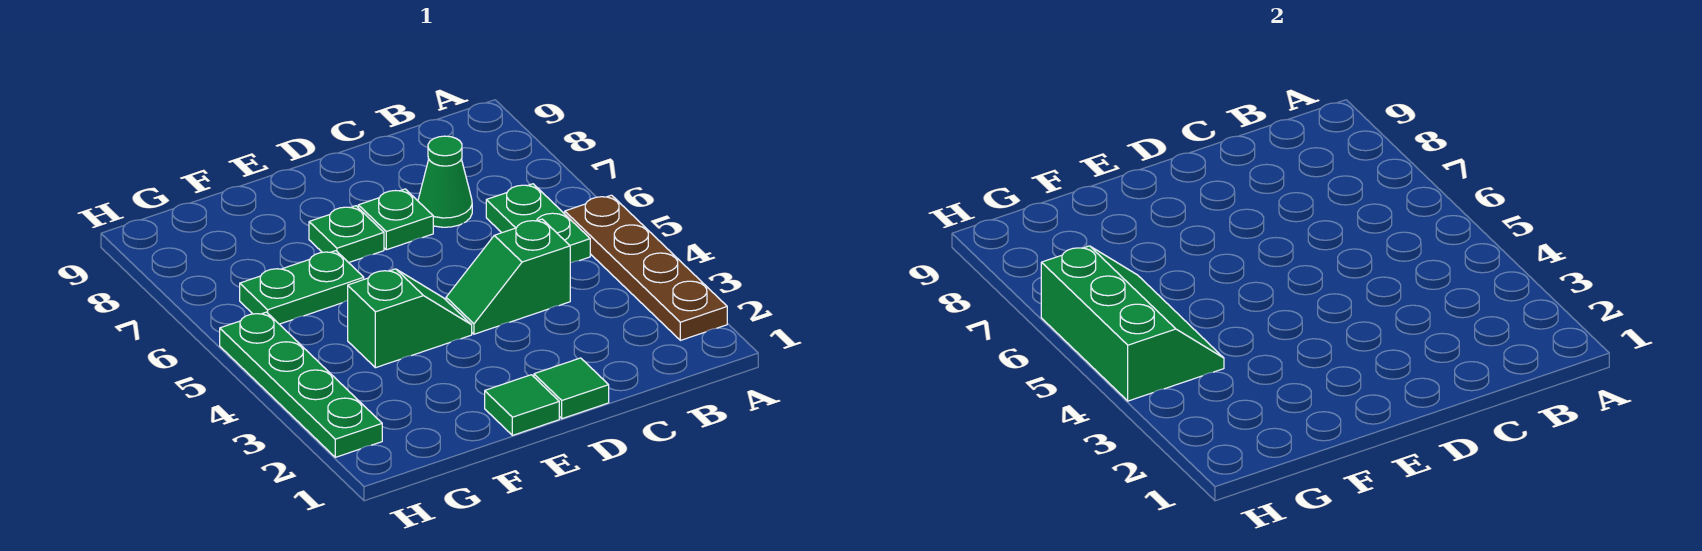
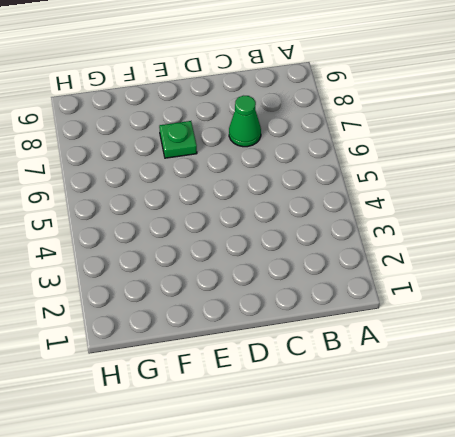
none -> brown 1x4 plate [565,195,727,340]
none -> green 1x2 plate [486,184,590,263]
none -> green 1x2 slope [446,219,570,334]

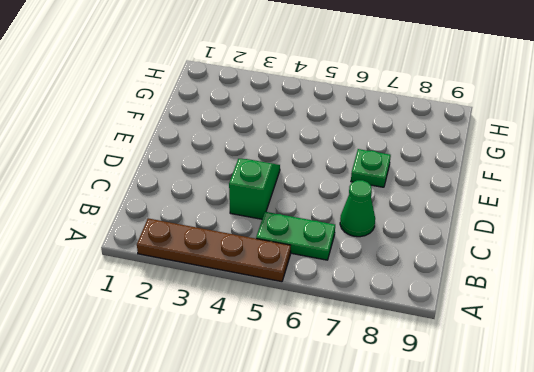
none -> green 1x1 tile [534,358,609,419]
none -> green 1x1 plate [358,189,433,250]
none -> green 1x1 tile [485,375,559,435]

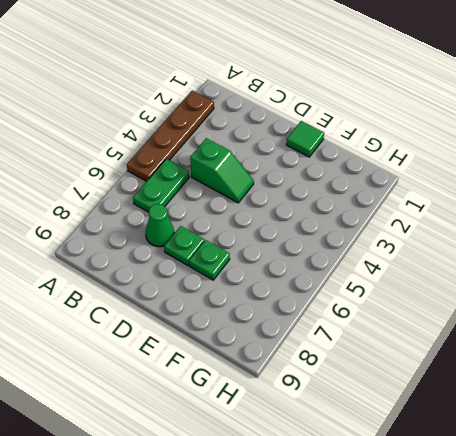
none -> green 1x1 tile [534,358,609,419]
none -> green 1x2 slope [348,269,472,368]
none -> green 1x2 plate [240,251,364,324]

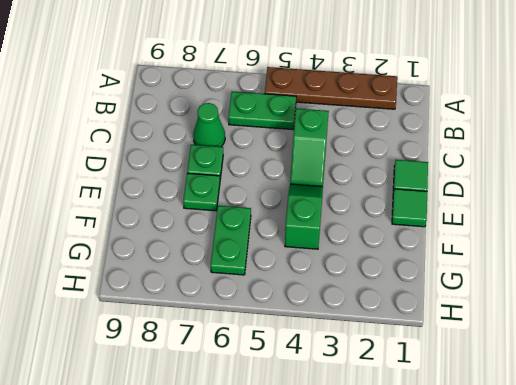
none -> green 1x4 plate [220,312,382,457]
none -> green 2x3 slope [1041,246,1224,401]

